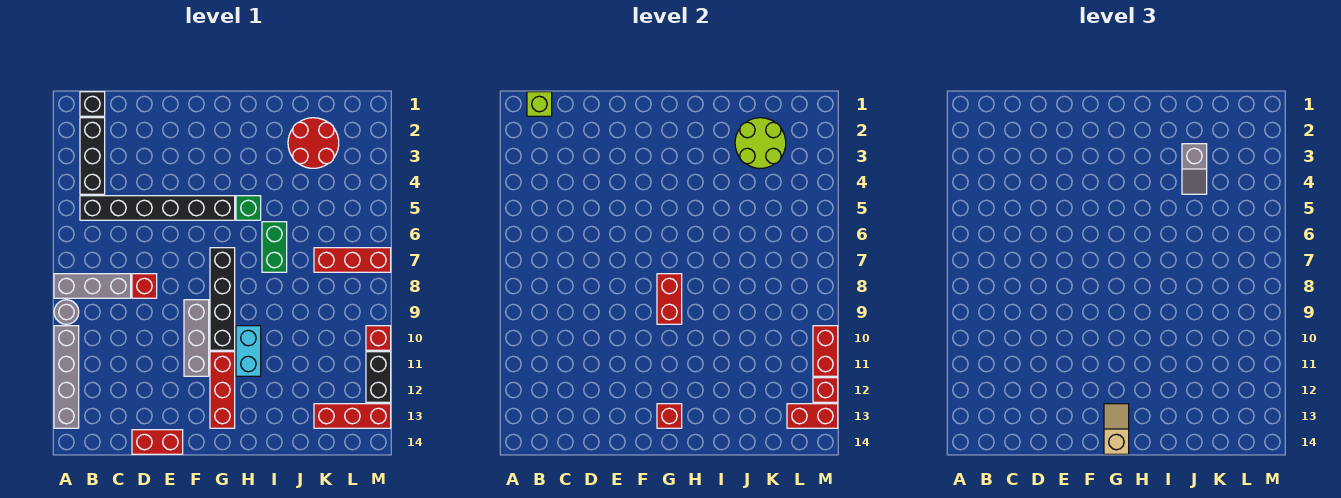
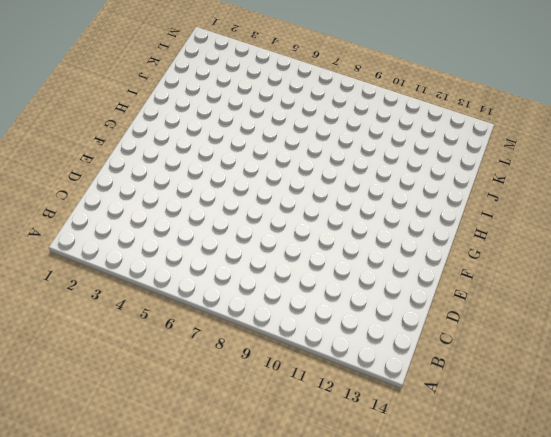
none -> grey 1x3 brick [54,274,131,298]
none -> grey 1x1 round brick [54,300,79,324]
none -> grey 1x4 brick [54,326,79,428]

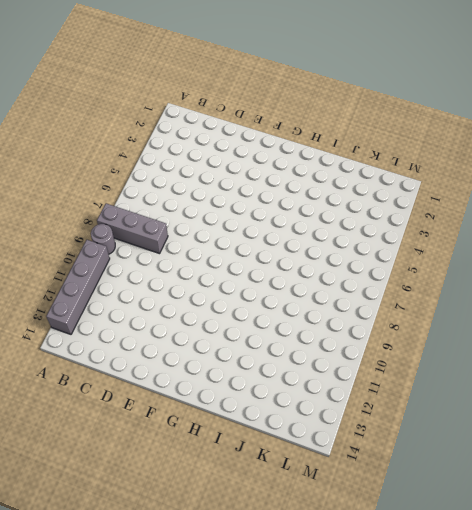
none -> black 1x1 brick [80,92,105,116]
none -> black 1x3 brick [80,118,105,194]
none -> black 1x6 brick [80,196,235,220]

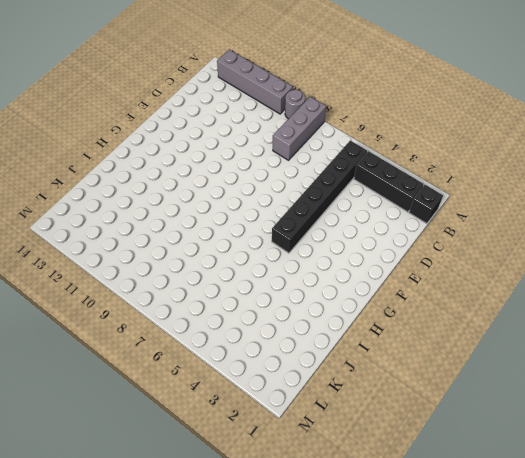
none -> red 1x1 brick [132,274,157,298]
none -> red 1x2 brick [132,430,183,454]
none -> grey 1x3 brick [184,300,209,376]

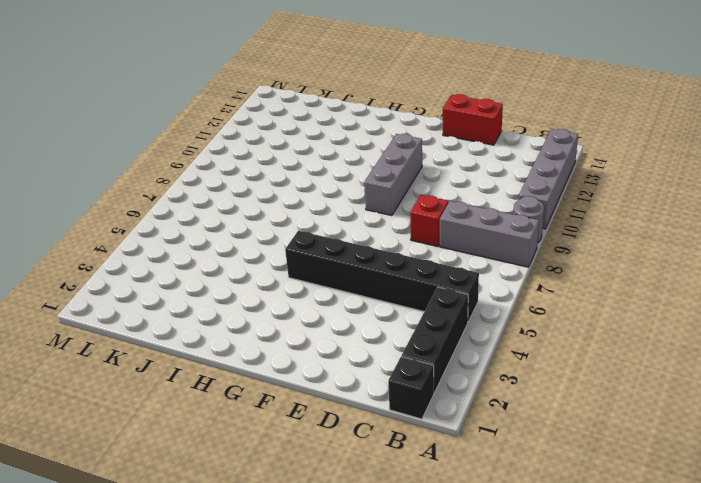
none -> black 1x4 brick [210,248,235,350]
none -> red 1x3 brick [210,352,235,428]
none -> green 1x1 brick [236,196,261,220]

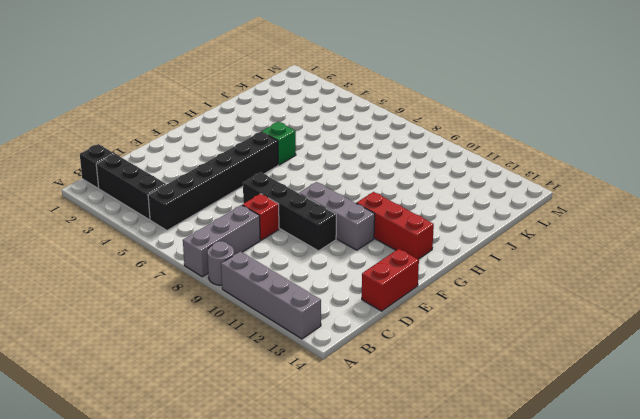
black 1x4 brick [243,172,336,251] -> black 1x4 brick moved to [210,248,235,350]
none -> cyan 1x2 brick [236,326,261,376]
none -> green 1x2 brick [262,222,287,272]
none -> red 2x2 round brick [288,118,339,168]

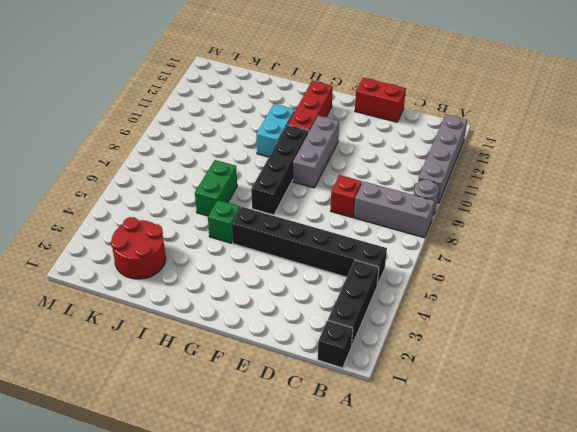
none -> red 1x3 brick [314,248,391,272]
none -> red 1x3 brick [314,404,391,428]
none -> red 1x1 brick [366,326,391,350]

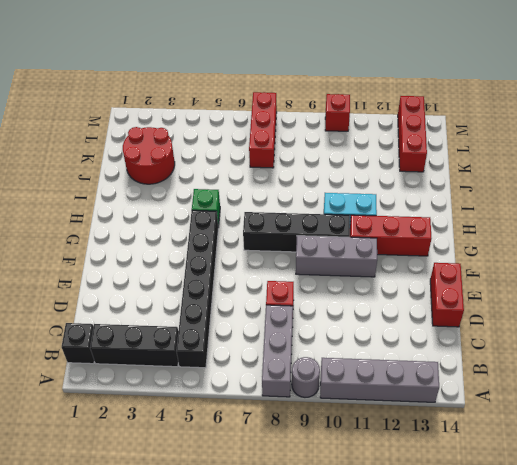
none -> green 1x2 brick [262,222,287,272]
none -> black 1x2 brick [366,352,391,402]
none -> lime 1x1 brick [527,92,552,116]

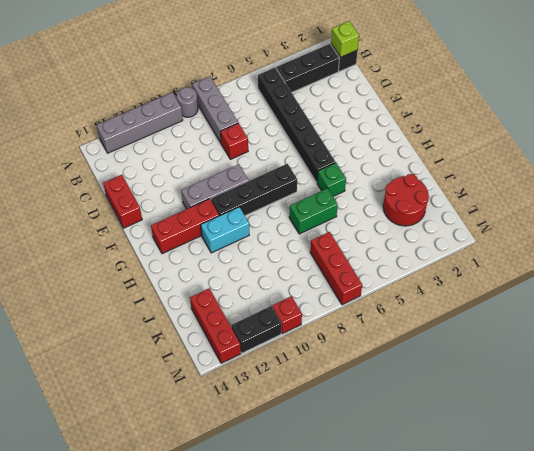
none -> red 1x2 brick [657,274,682,324]
none -> red 1x1 brick [657,404,682,428]
none -> lime 2x2 round brick [735,118,786,168]

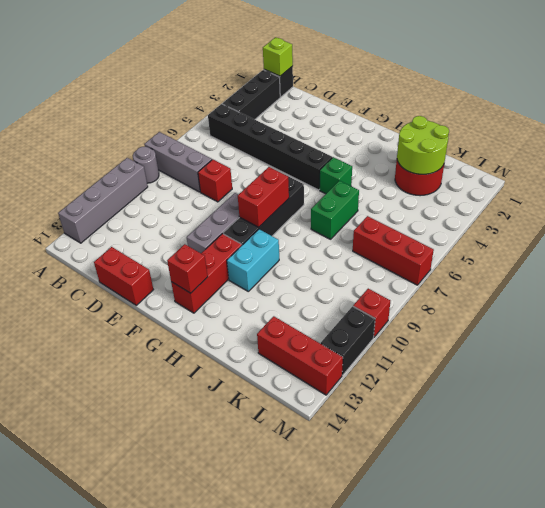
none -> red 1x2 brick [787,404,838,428]
none -> red 1x2 brick [813,326,838,376]
none -> red 1x1 brick [813,378,838,402]

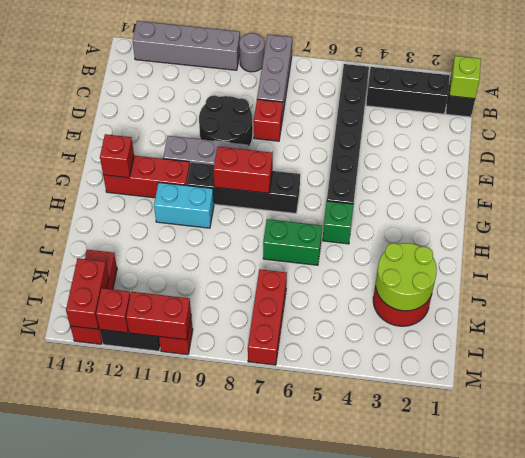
black 2x2 round brick [199,95,253,148] -> none
none -> red 1x2 brick [132,430,183,454]
none -> tan 1x2 slope [1104,404,1129,454]
none -> grey 1x2 slope [1182,144,1207,194]

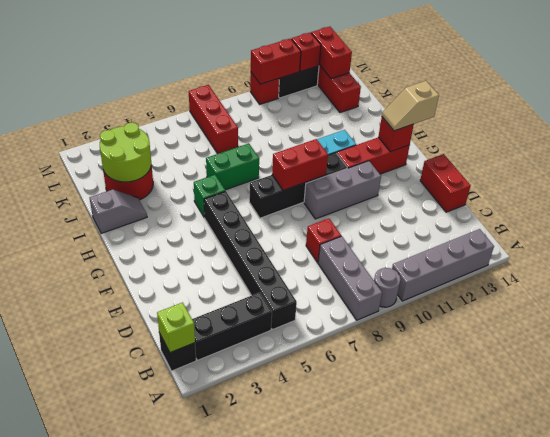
grey 1x2 slope [89,189,147,234] -> grey 1x2 slope moved to [1182,144,1207,194]

